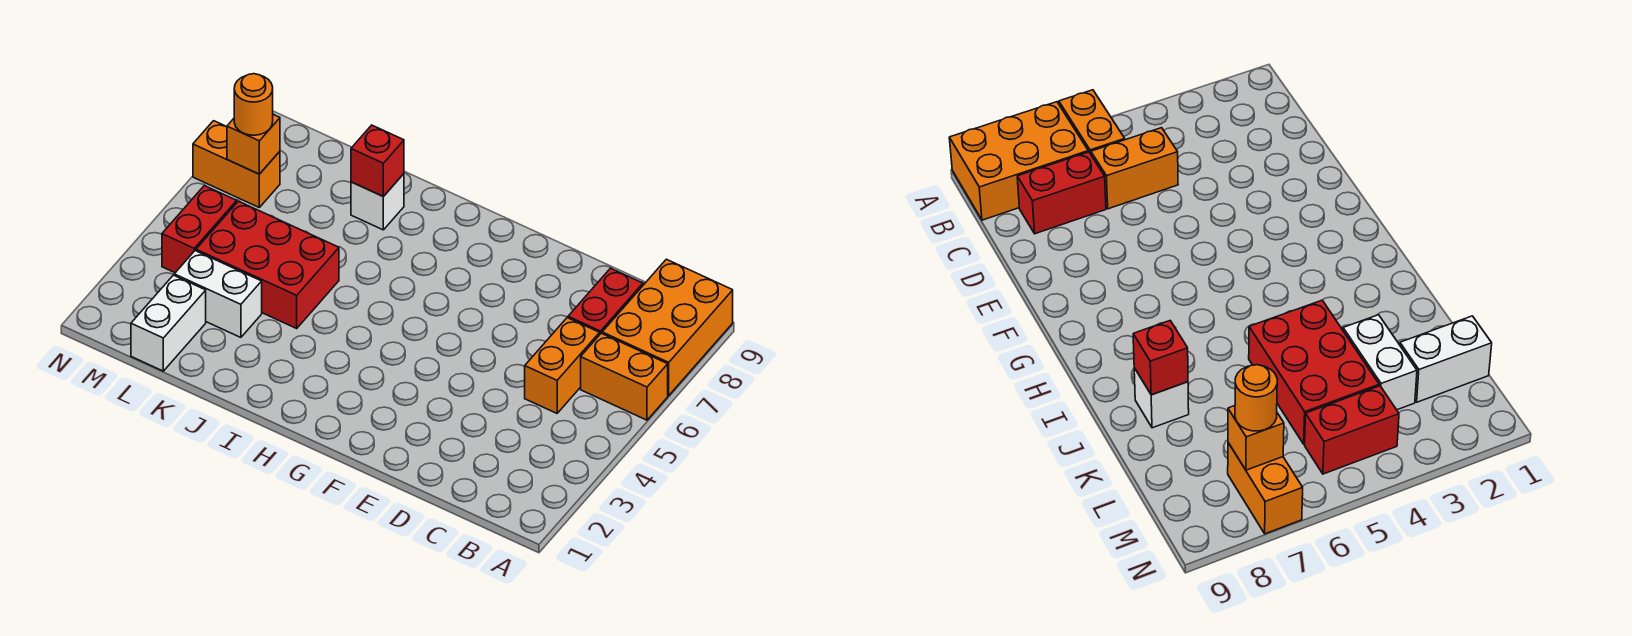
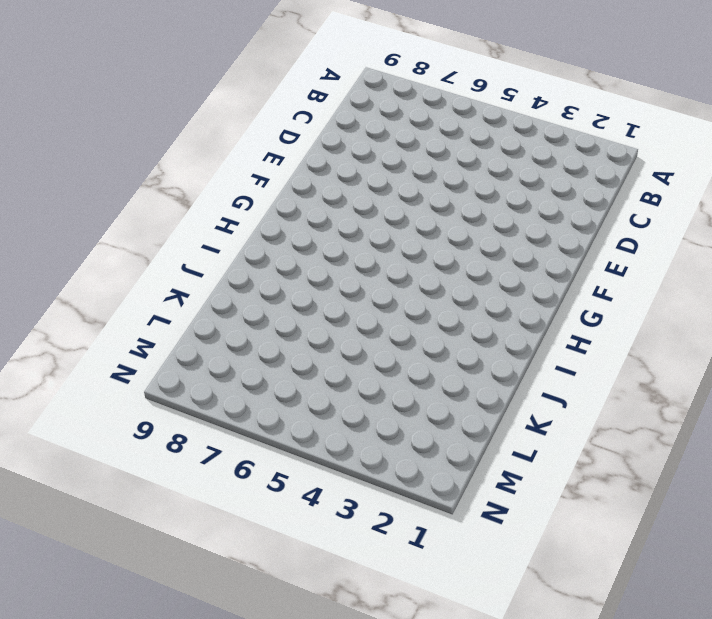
none -> orange 1x2 brick [581,333,668,420]
none -> orange 2x3 brick [602,259,733,395]
none -> orange 1x2 brick [525,318,600,413]

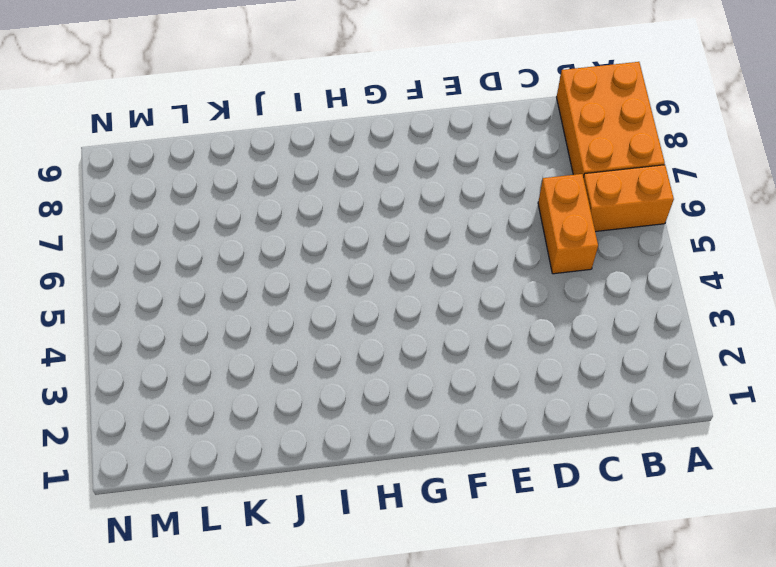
none -> red 1x2 brick [568,268,643,334]
none -> red 2x3 brick [196,201,339,328]
none -> white 1x1 brick [351,174,404,230]

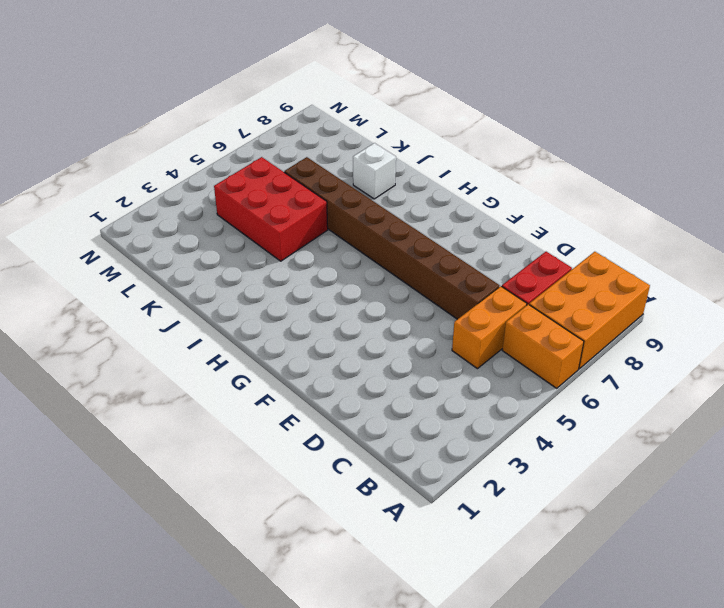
brown 1x8 brick [284,157,500,319] -> none
none -> white 1x2 brick [174,251,262,337]
none -> white 1x2 brick [131,275,206,371]
none -> red 1x2 brick [162,186,237,273]

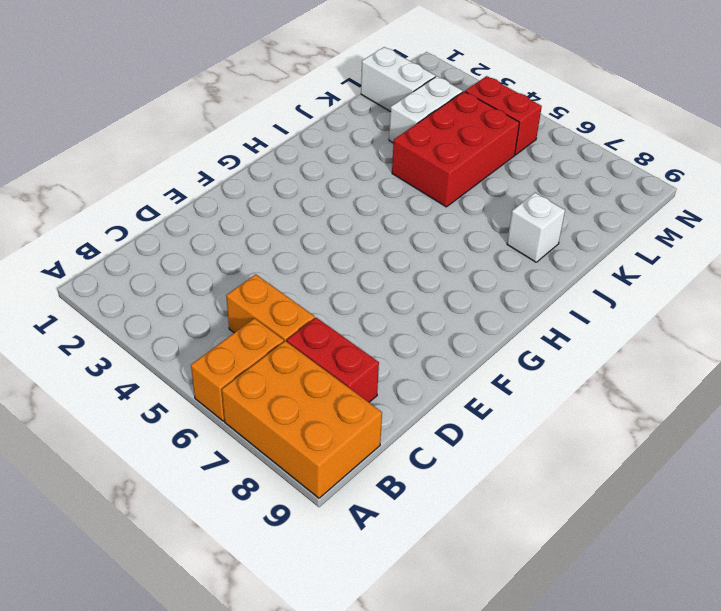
none -> orange 1x2 brick [193,121,280,207]
none -> red 1x1 brick [351,125,404,196]
none -> orange 1x1 brick [227,114,280,174]

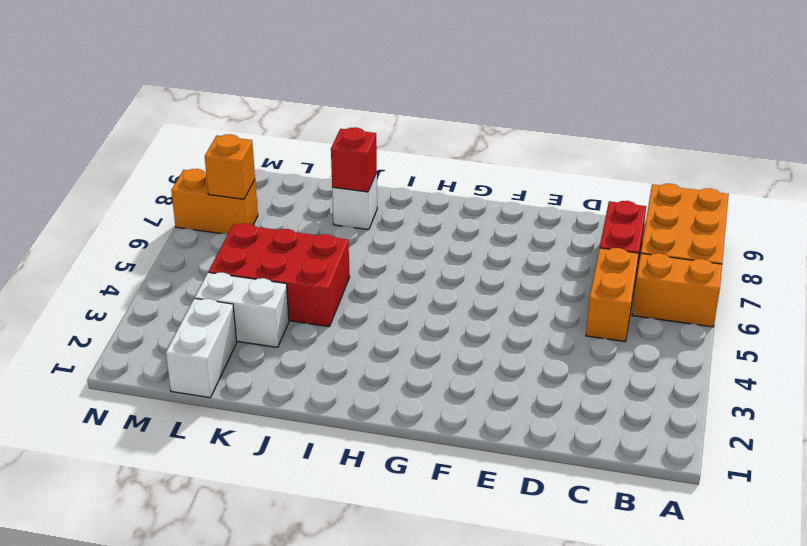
none -> red 1x2 brick [162,186,237,273]
none -> orange 1x1 round brick [234,74,273,135]

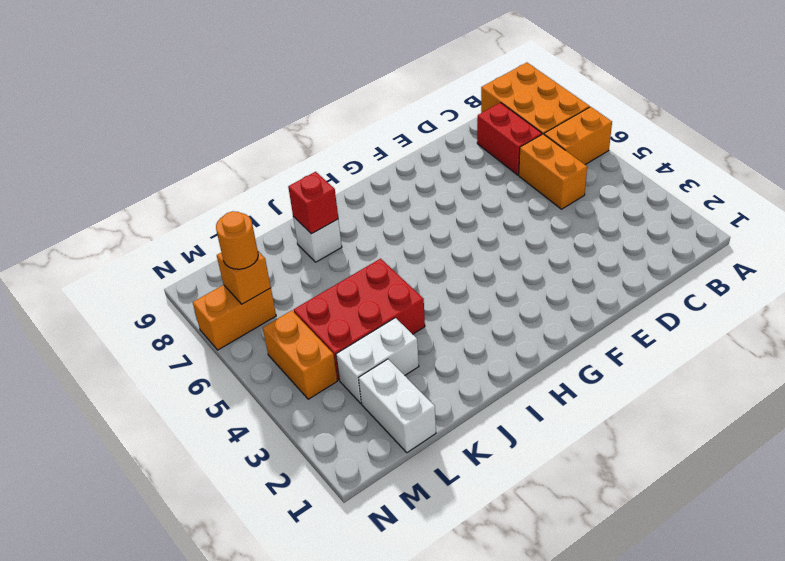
orange 1x2 brick [263,311,337,399] -> red 1x2 brick [162,186,237,273]

